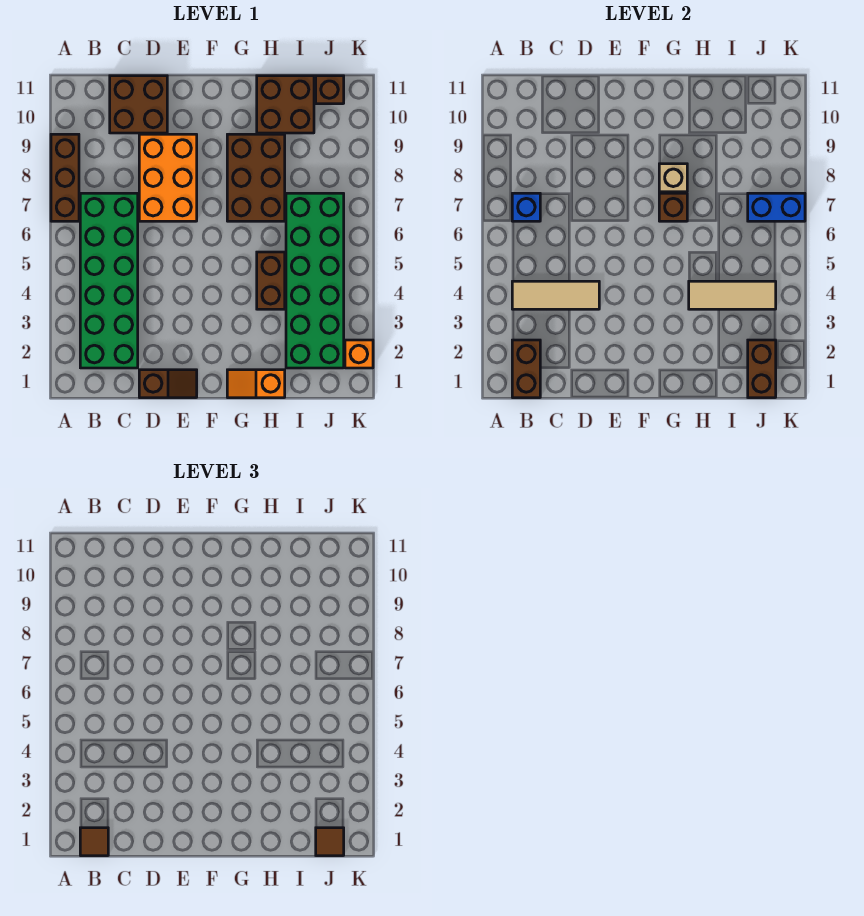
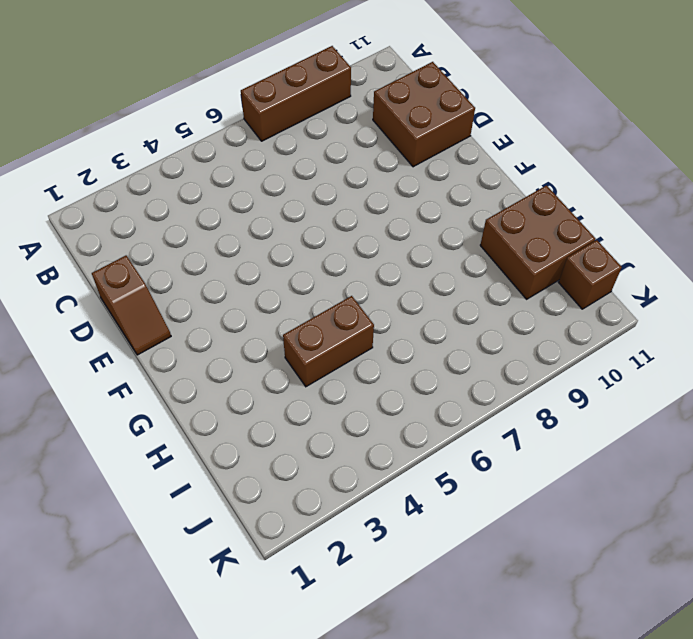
none -> green 2x6 brick [80,193,138,368]
none -> orange 2x3 brick [139,134,197,221]
none -> orange 1x2 slope [227,370,285,398]

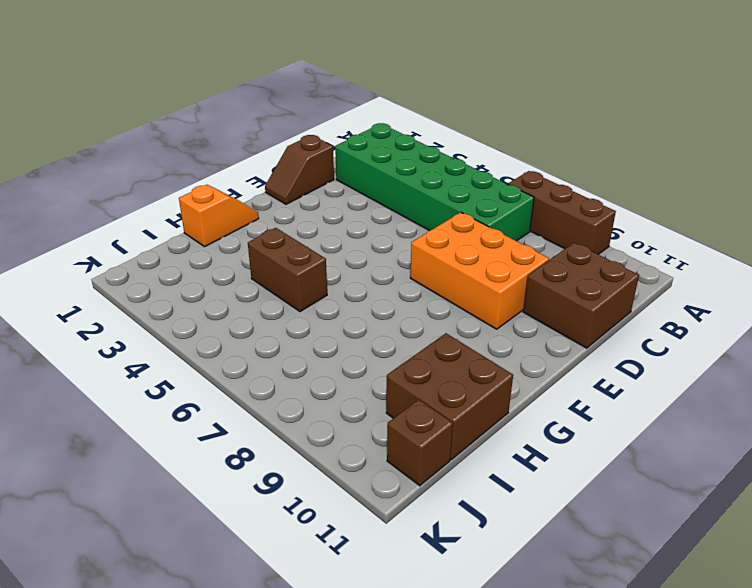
none -> brown 2x3 brick [227,134,285,221]
none -> green 2x6 brick [286,193,344,368]
none -> orange 1x1 brick [345,340,373,368]

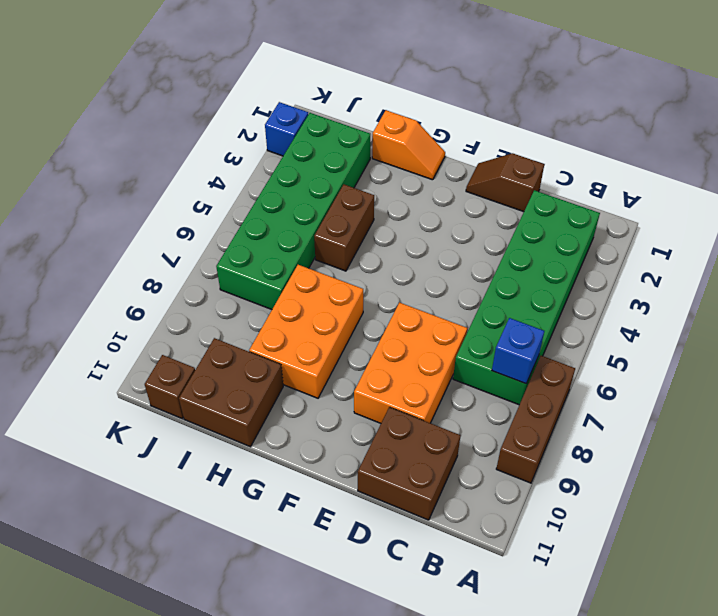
orange 2x3 brick [249,265,363,398] -> brown 2x3 brick [227,134,285,221]
blue 1x1 brick [265,102,308,156] -> orange 1x1 brick [345,340,373,368]
none -> brown 1x2 brick [512,340,540,398]
none -> tan 1x3 tile [512,281,599,309]
none -> brown 1x1 brick [659,193,687,221]

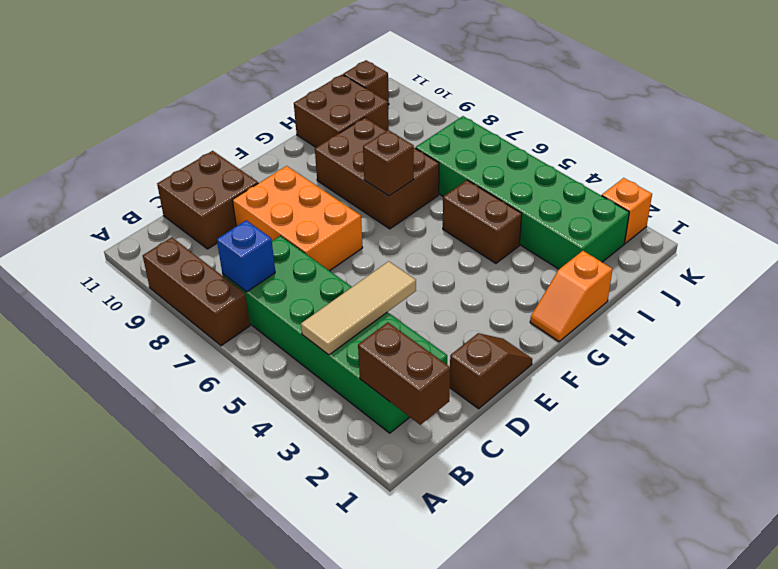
none -> tan 1x1 brick [659,164,687,192]
none -> tan 1x3 tile [689,281,776,309]
none -> brown 1x2 brick [748,340,776,398]

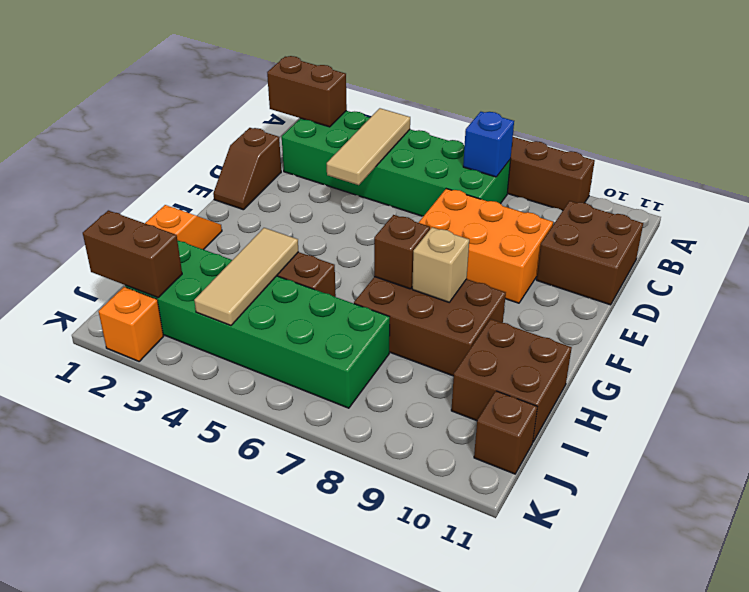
none -> blue 1x2 brick [748,193,805,221]
none -> brown 1x1 tile [80,828,108,856]
none -> brown 1x1 tile [316,828,344,856]

